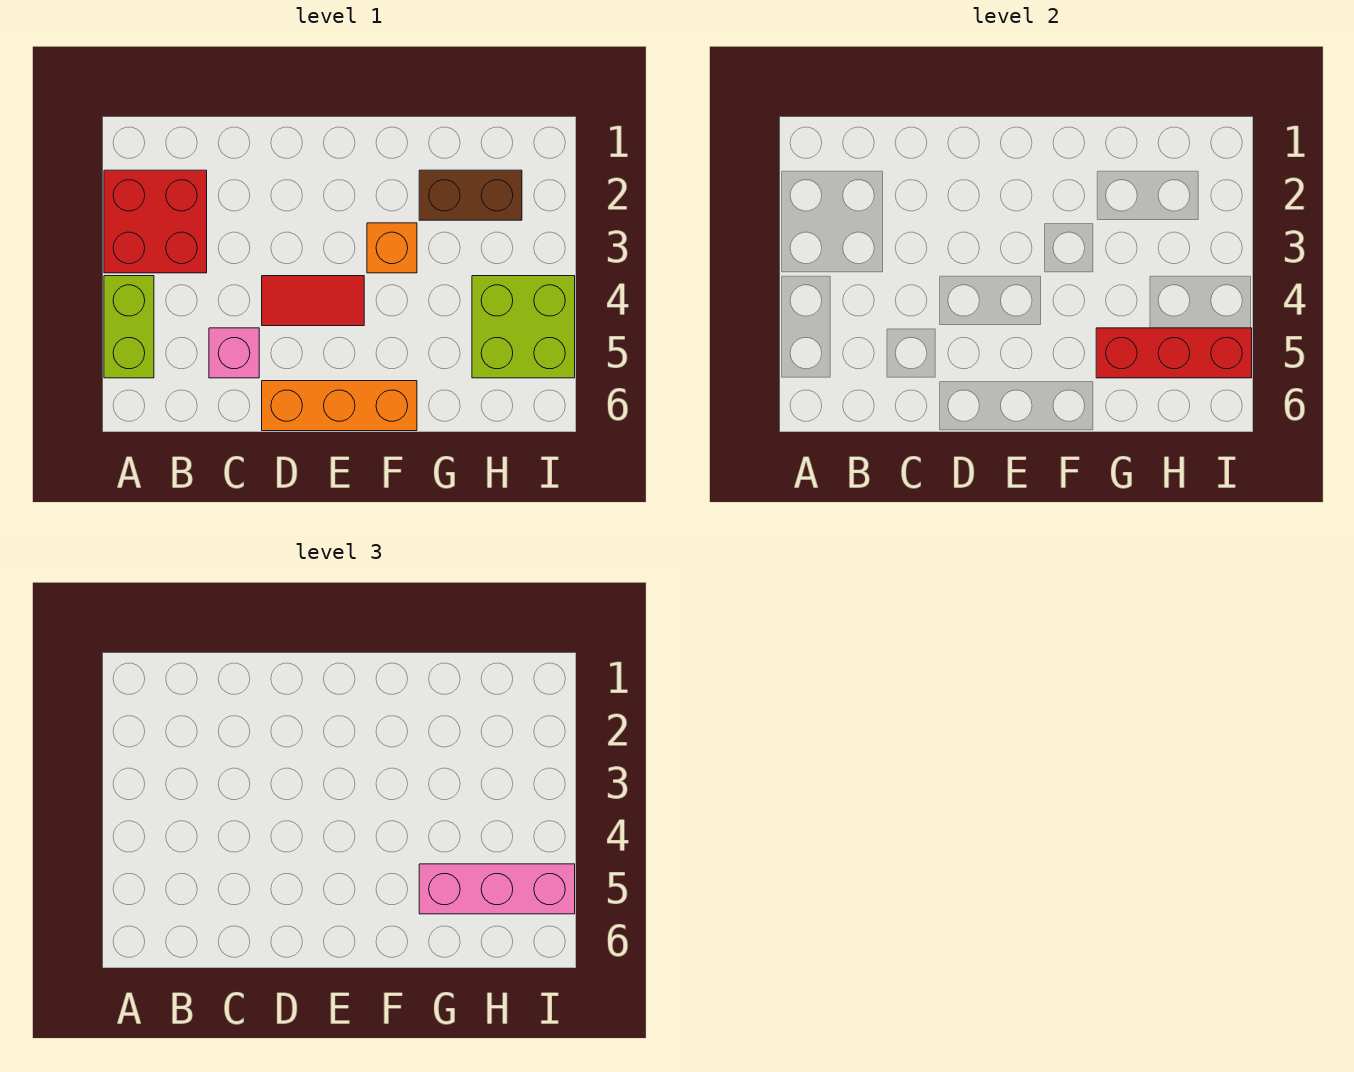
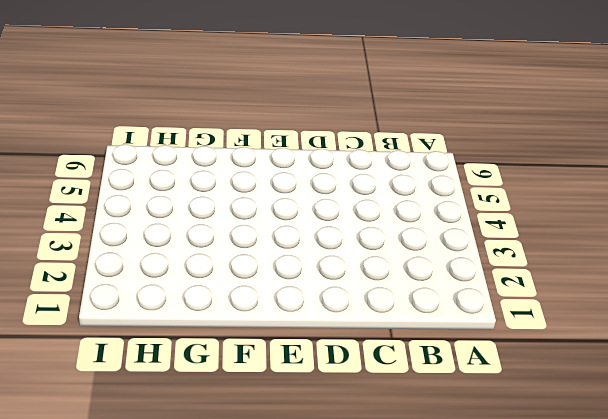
none -> red 2x2 brick [104,170,207,273]
none -> lime 1x2 brick [104,276,154,378]

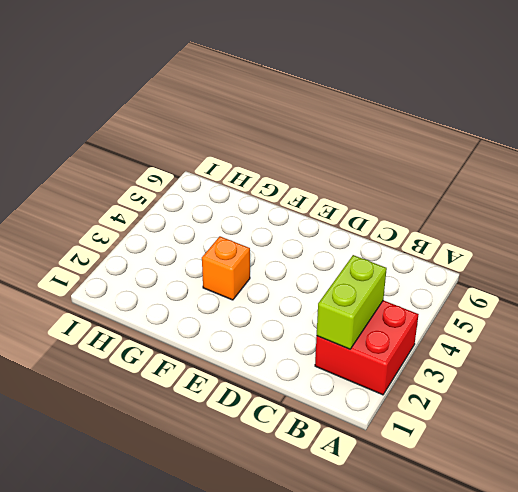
lime 1x2 brick [317,255,387,349] -> lime 1x2 brick moved to [104,276,154,378]
none -> pink 1x1 brick [209,328,259,378]
none -> red 1x2 tile [262,276,364,326]

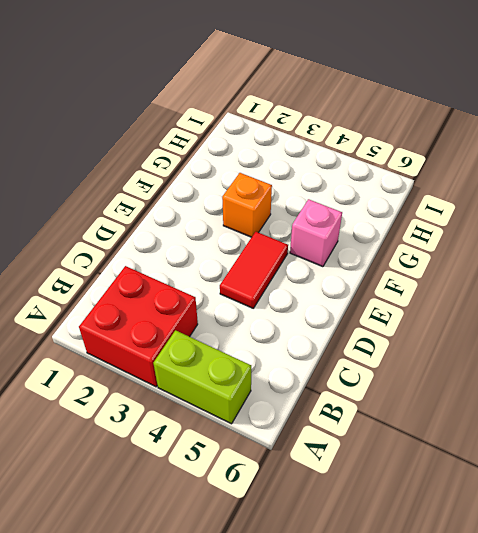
pink 1x1 brick [290,199,342,267] -> pink 1x1 brick moved to [209,328,259,378]
none -> orange 1x3 brick [262,381,417,431]
none -> brown 1x2 brick [419,170,522,220]

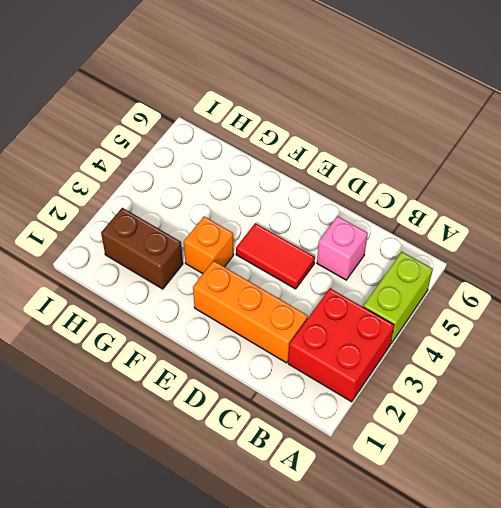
orange 1x3 brick [193,261,308,363] -> orange 1x3 brick moved to [262,381,417,431]
none -> lime 2x2 brick [472,276,575,378]
none -> red 1x3 brick [1096,328,1252,378]

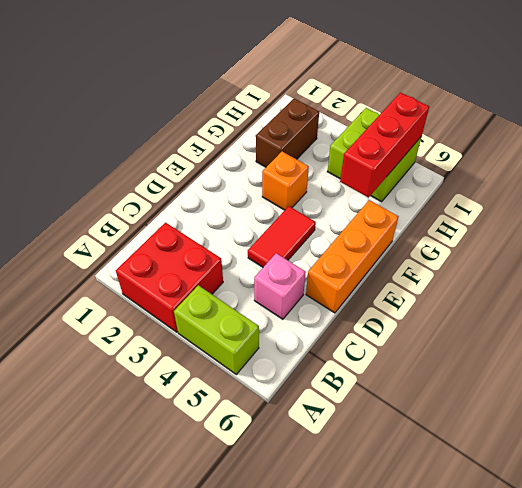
none -> pink 1x3 brick [419,864,575,914]

